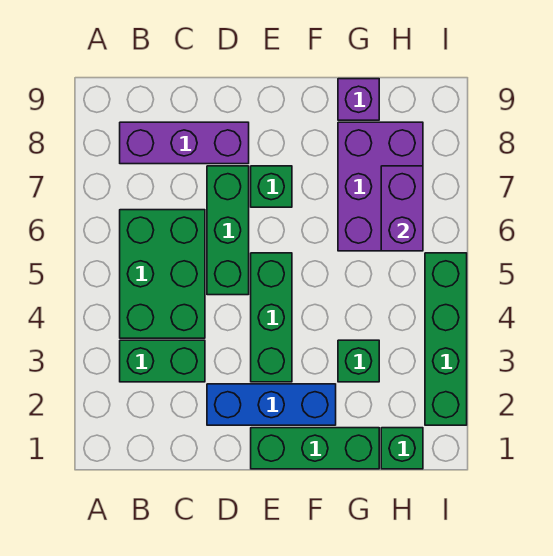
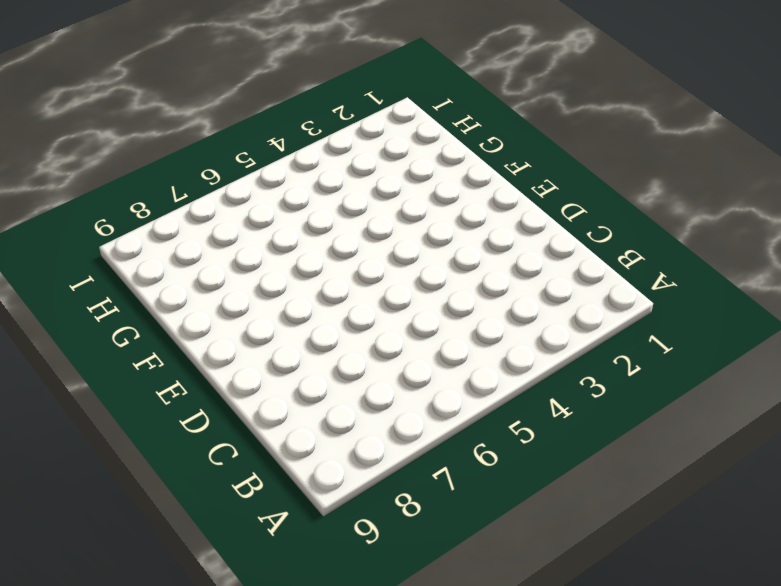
none -> green 1x2 brick [120,340,205,382]
none -> green 2x3 brick [120,210,205,338]
none -> purple 1x3 brick [120,122,249,164]

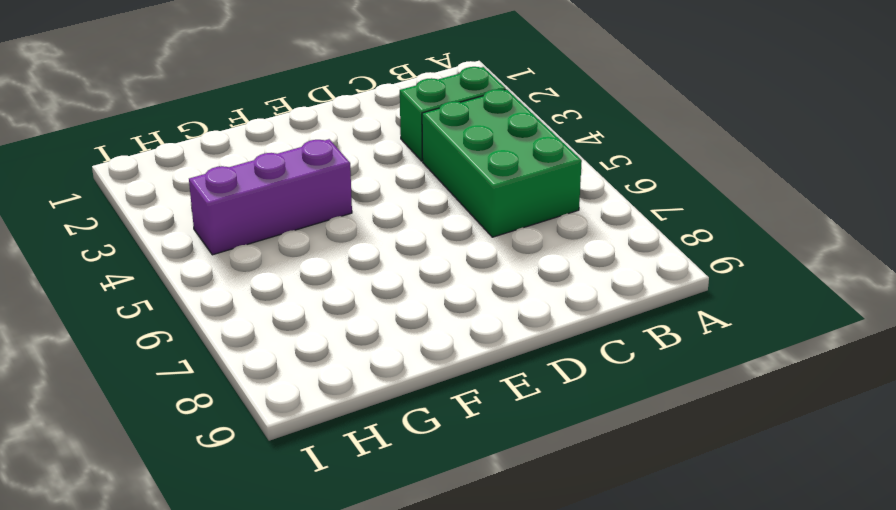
purple 1x3 brick [189,139,352,255] -> purple 1x3 brick moved to [120,122,249,164]
none -> blue 1x3 brick [207,384,336,425]
none -> green 1x3 brick [207,166,249,295]
none -> green 1x3 brick [251,428,379,469]

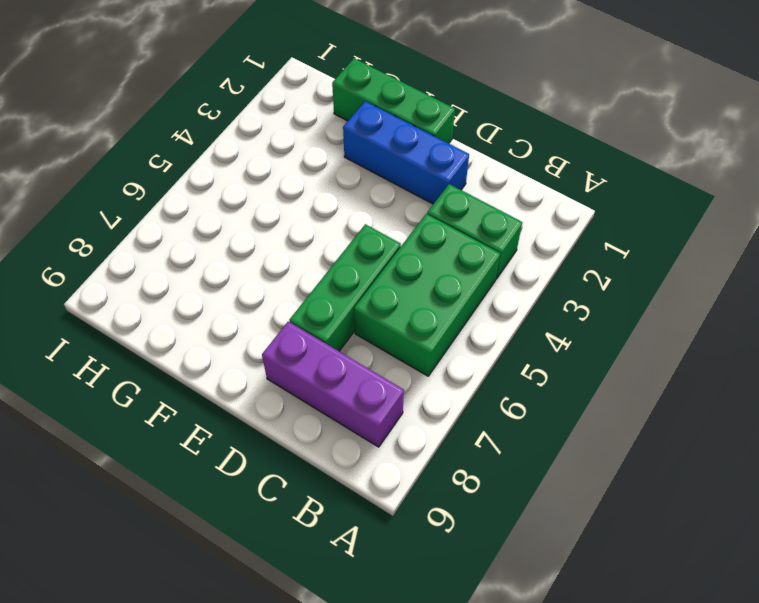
none -> green 1x3 brick [251,253,292,382]
none -> green 1x1 brick [251,166,292,207]
none -> green 1x1 brick [338,340,379,382]

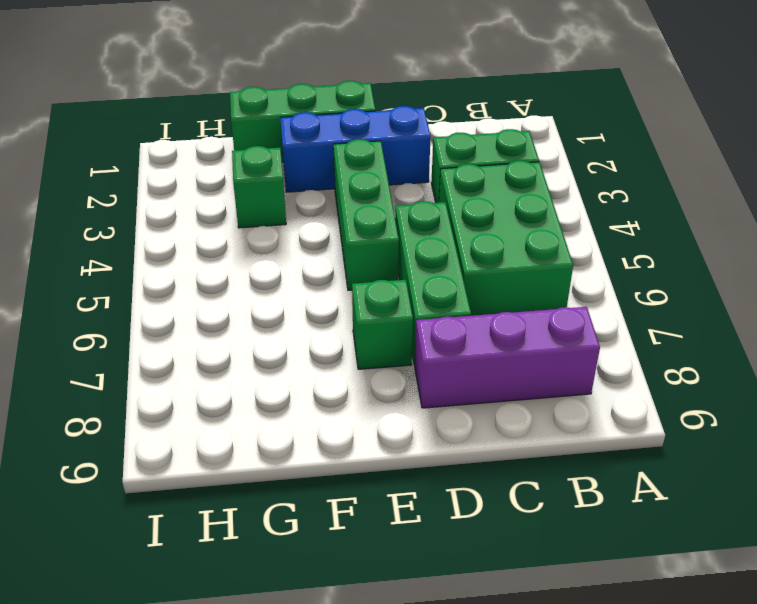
none -> purple 2x3 brick [338,122,423,251]
none -> purple 1x1 brick [338,79,379,120]
none -> green 1x1 brick [381,428,423,469]

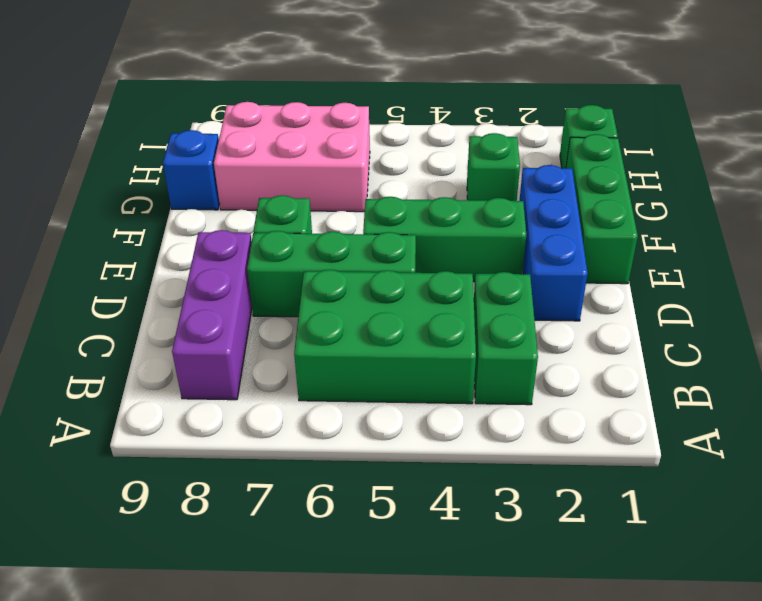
pink 2x3 brick [214,102,370,212] -> purple 2x3 brick [338,122,423,251]
blue 1x1 brick [163,130,220,210] -> purple 1x1 brick [338,79,379,120]
none -> green 1x4 brick [425,253,467,425]
none -> purple 1x2 brick [381,166,423,251]

